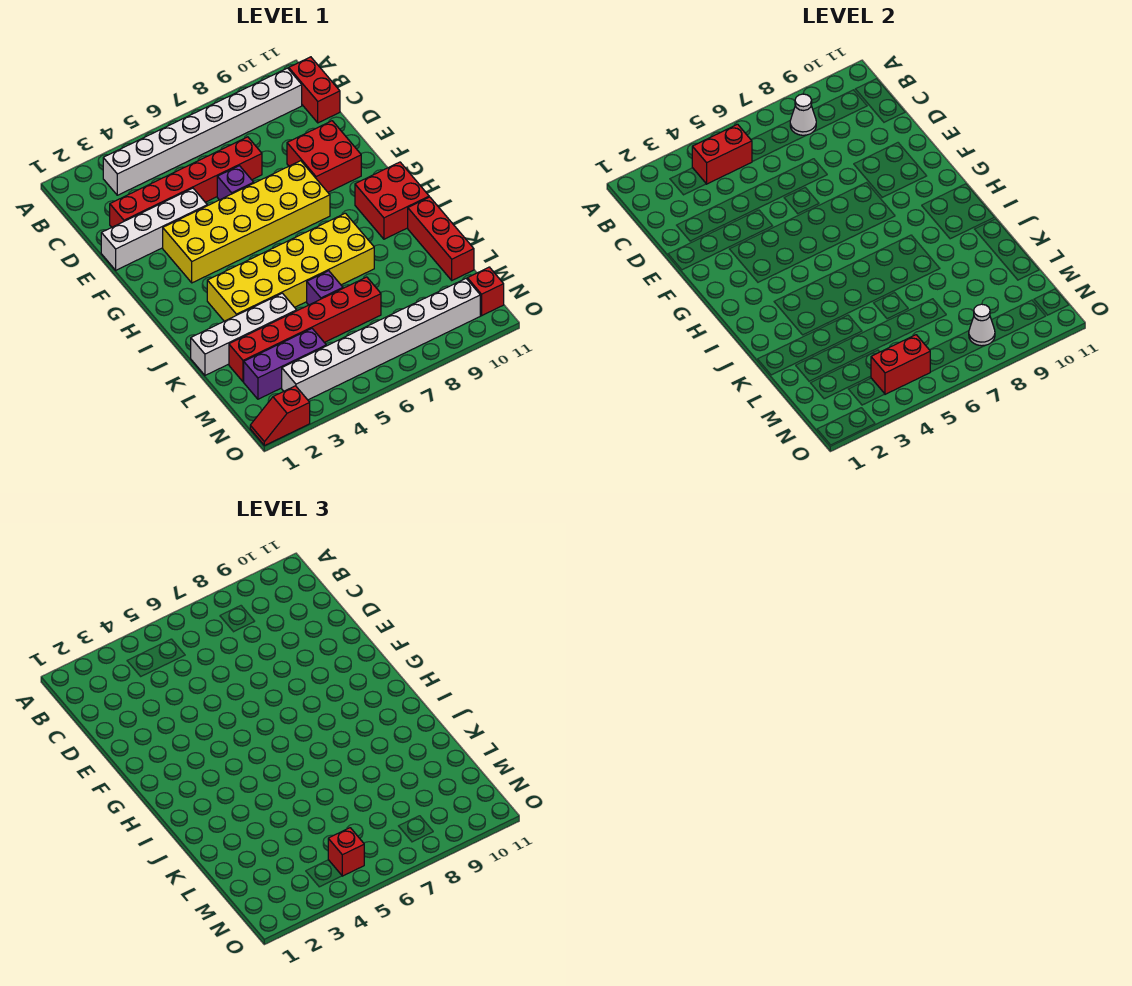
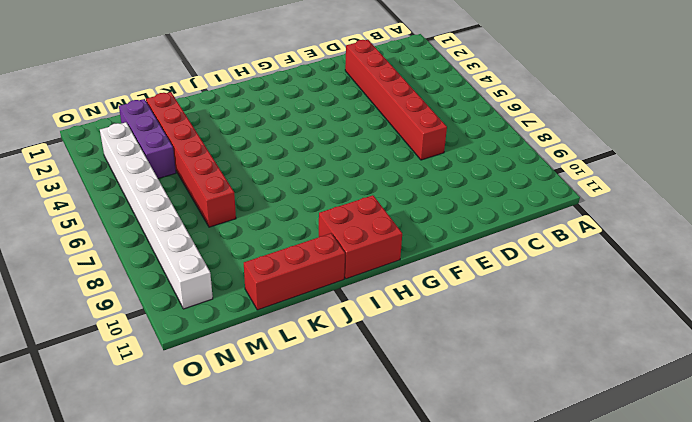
none -> white 1x8 brick [103,68,302,195]
none -> red 1x2 brick [289,57,340,123]
none -> white 1x4 brick [101,188,207,270]

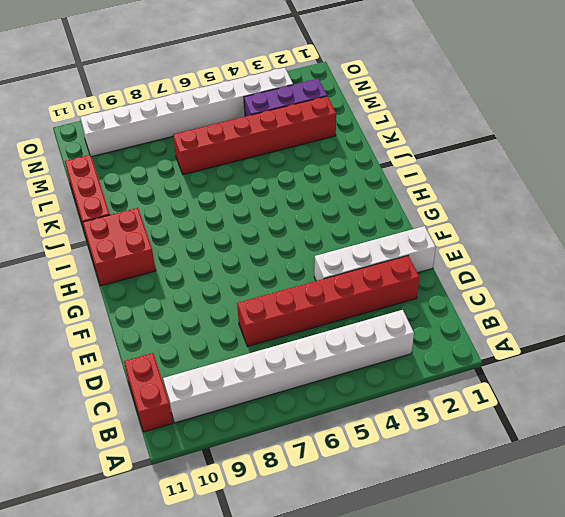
none -> purple 1x1 brick [217,166,254,200]
none -> red 2x2 brick [287,121,361,192]
none -> yellow 2x6 brick [163,161,330,283]

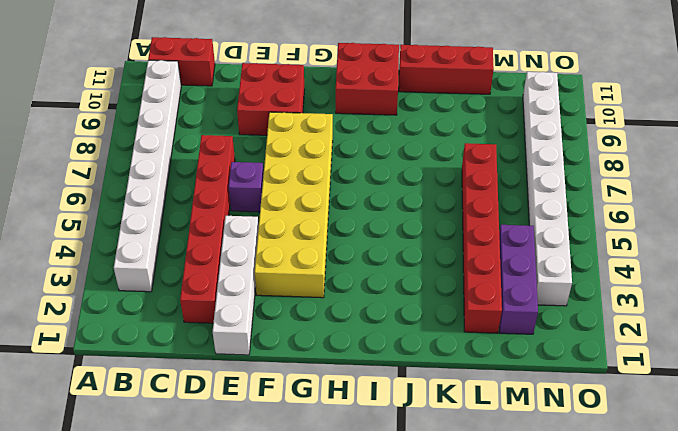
none -> yellow 2x6 brick [207,213,374,321]
none -> white 1x4 brick [191,293,297,375]
none -> purple 1x1 brick [307,271,343,305]

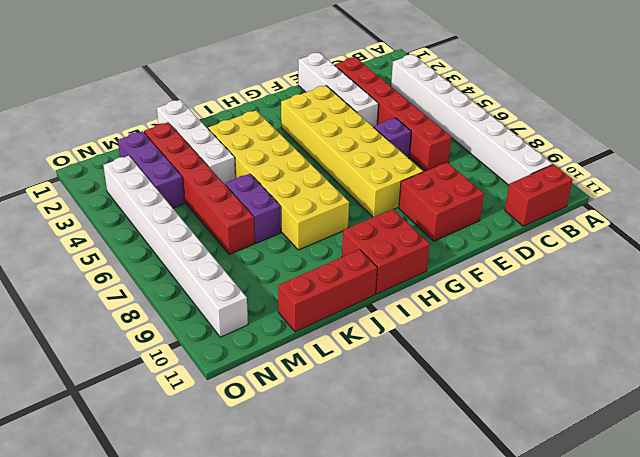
purple 1x2 brick [225,174,281,243] -> purple 1x1 brick [307,271,343,305]
none -> red 1x1 brick [467,267,504,316]
none -> red 1x2 slope [250,386,310,446]
none -> red 1x2 brick [692,124,752,184]

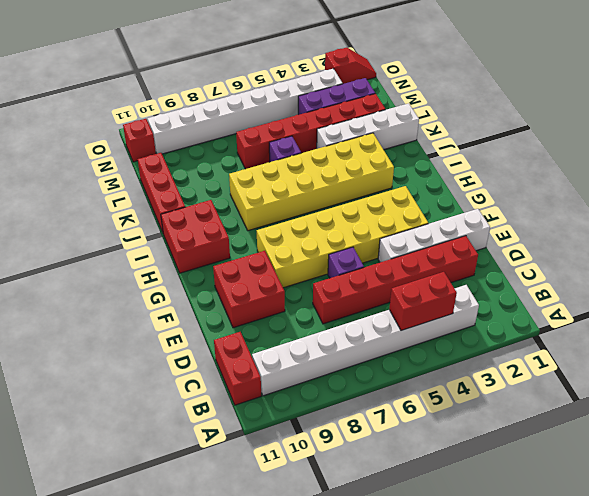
none -> white 1x1 cone [790,94,816,135]
none -> red 1x2 brick [871,335,930,394]
none -> white 1x1 cone [969,304,995,346]

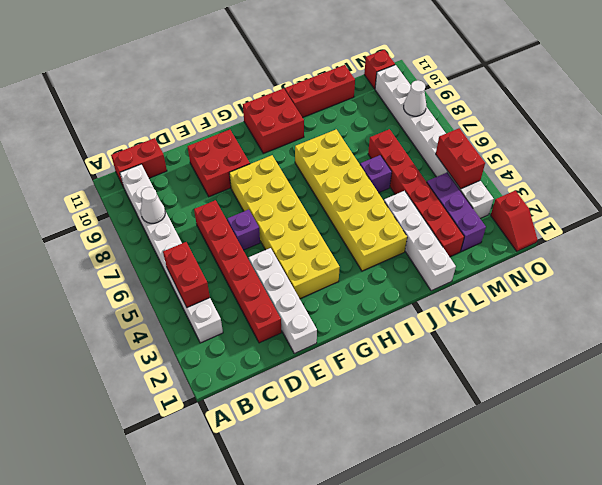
none -> red 1x1 brick [328,828,364,876]

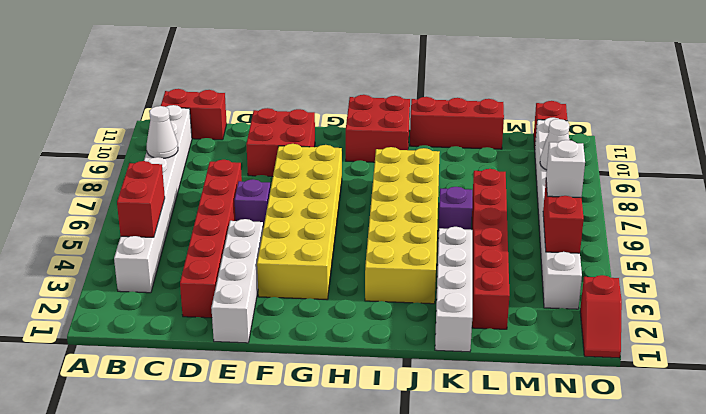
white 1x1 brick [546,140,585,198] -> red 1x1 brick [328,828,364,876]
none -> purple 1x3 brick [244,329,326,399]

